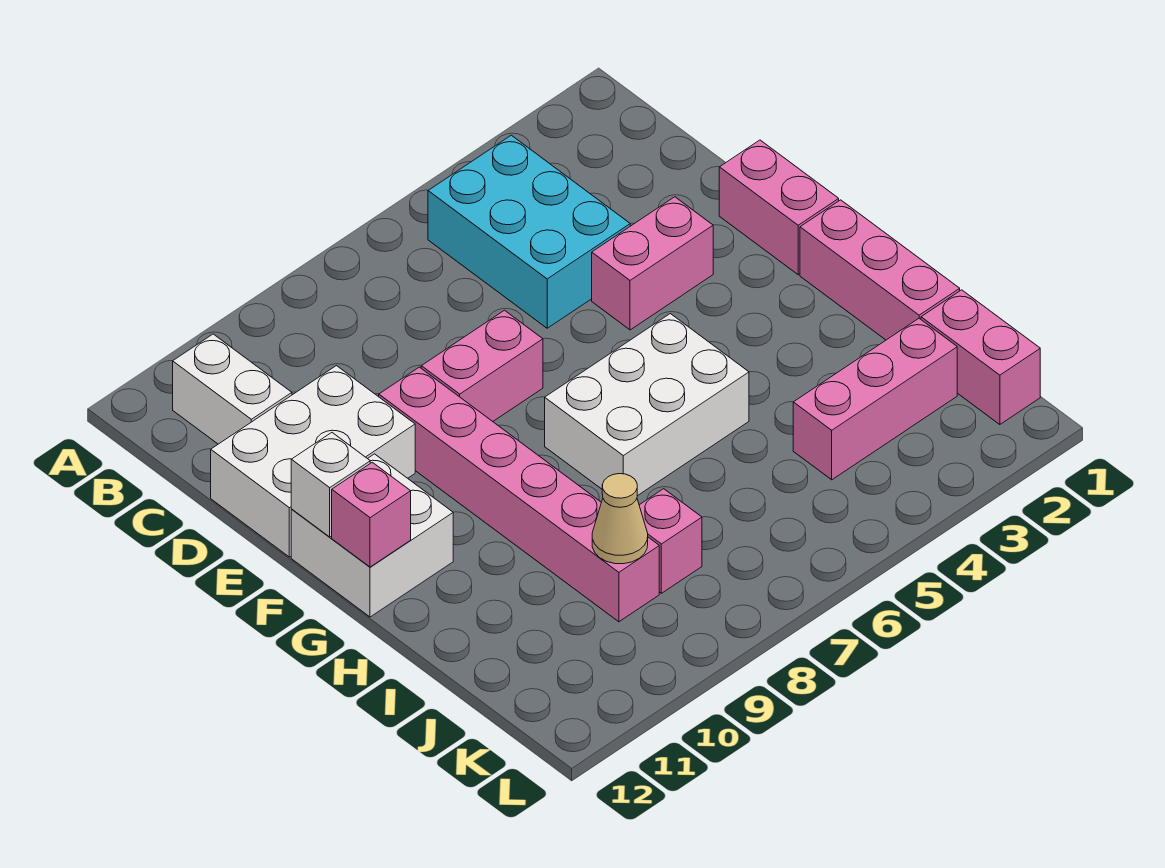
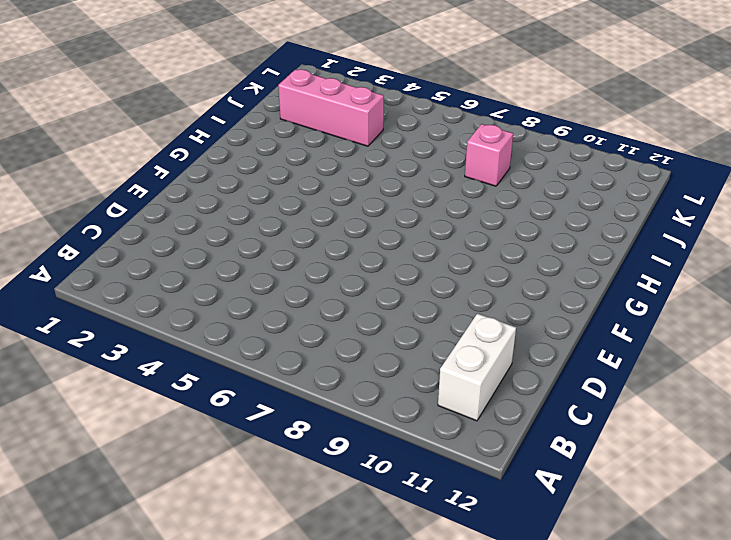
none -> cyan 2x3 brick [428,135,630,328]
none -> white 2x3 brick [211,366,415,557]
none -> pink 1x2 brick [719,140,839,275]

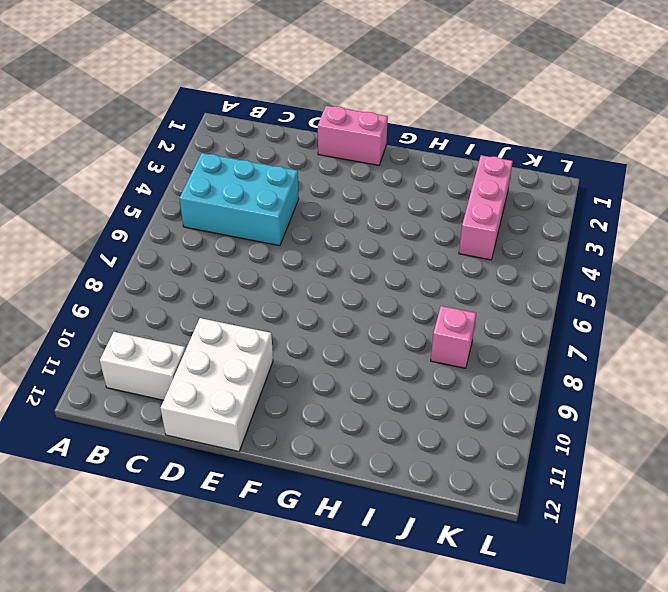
none -> pink 1x2 brick [592,197,713,330]
none -> pink 1x2 brick [421,310,543,421]
none -> pink 1x6 brick [379,367,659,622]

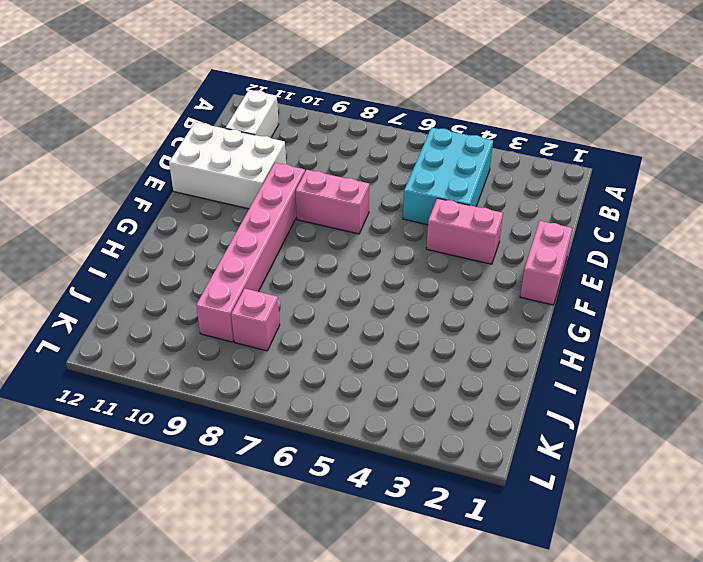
none -> white 2x2 brick [291,454,453,617]
none -> pink 1x3 brick [800,200,960,340]
none -> white 2x3 brick [545,314,749,496]

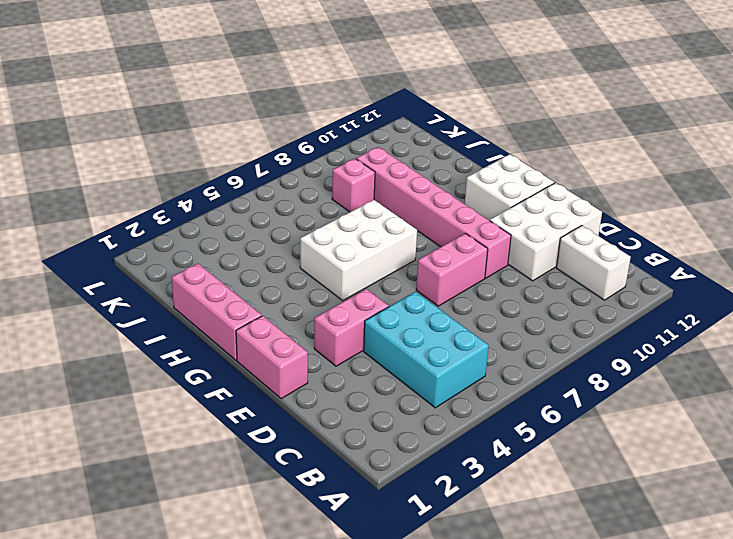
none -> pink 1x2 brick [921,290,1040,425]
none -> pink 1x3 brick [793,318,957,480]
none -> white 1x1 brick [291,433,370,537]

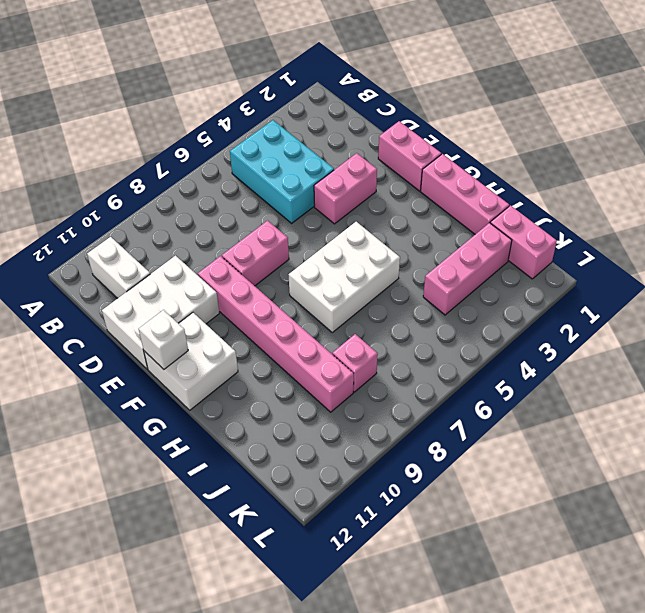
none -> pink 1x1 brick [332,462,411,567]
none -> tan 1x1 cone [592,474,648,564]

